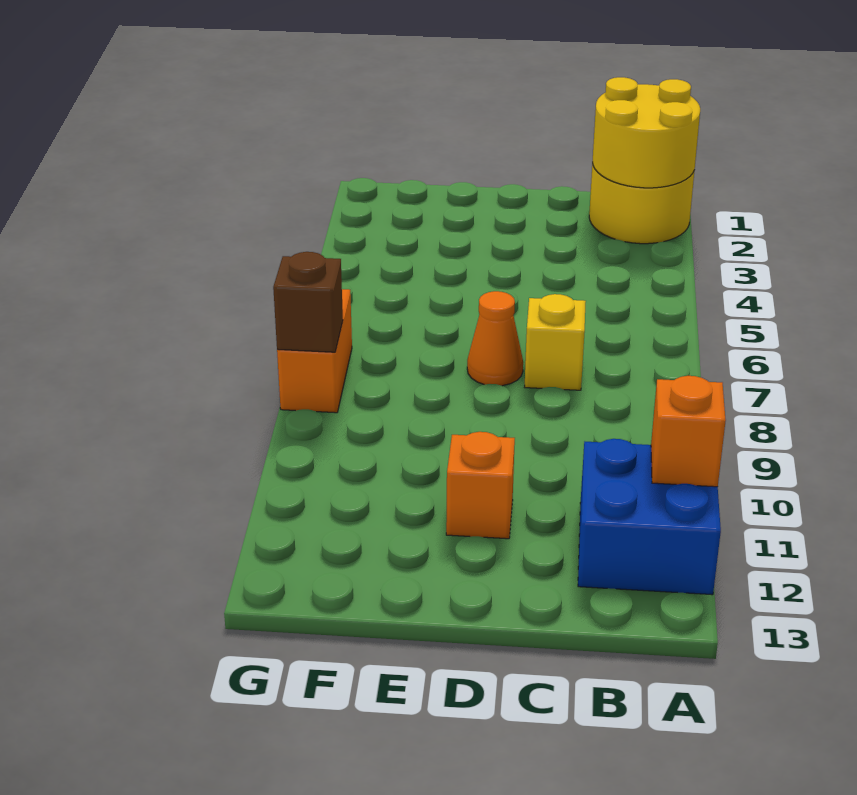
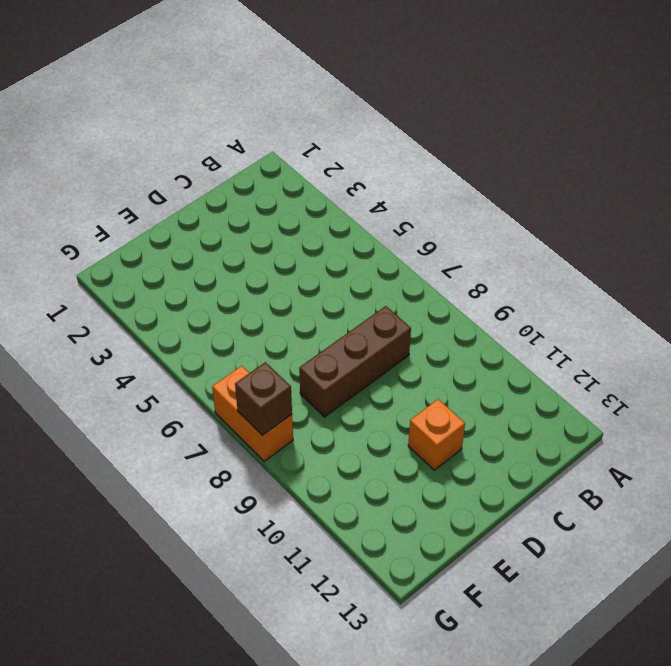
brown 1x3 brick [299,306,411,417] -> none
none -> yellow 2x2 round brick [589,163,694,244]
none -> blue 2x2 brick [578,439,721,595]

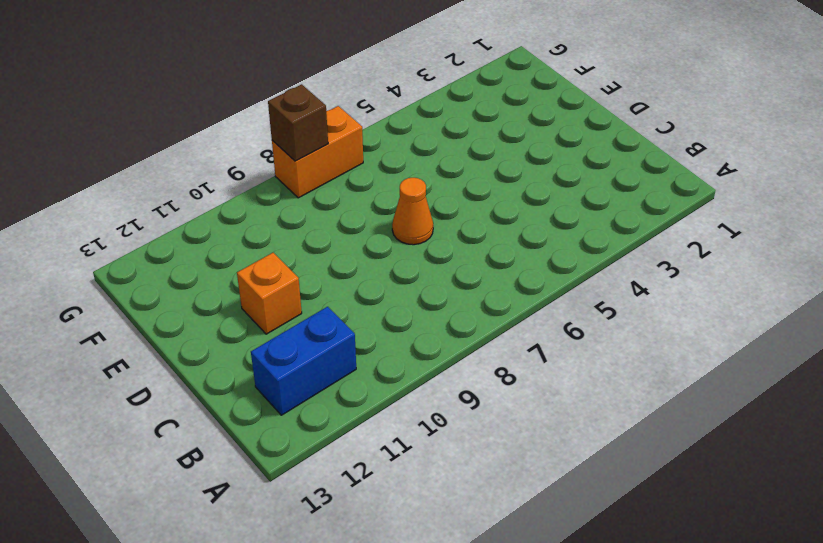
blue 1x2 brick [251,307,356,415] -> blue 2x2 brick [578,439,721,595]
none -> yellow 2x2 round brick [589,163,694,244]
none -> yellow 1x1 brick [525,294,586,390]

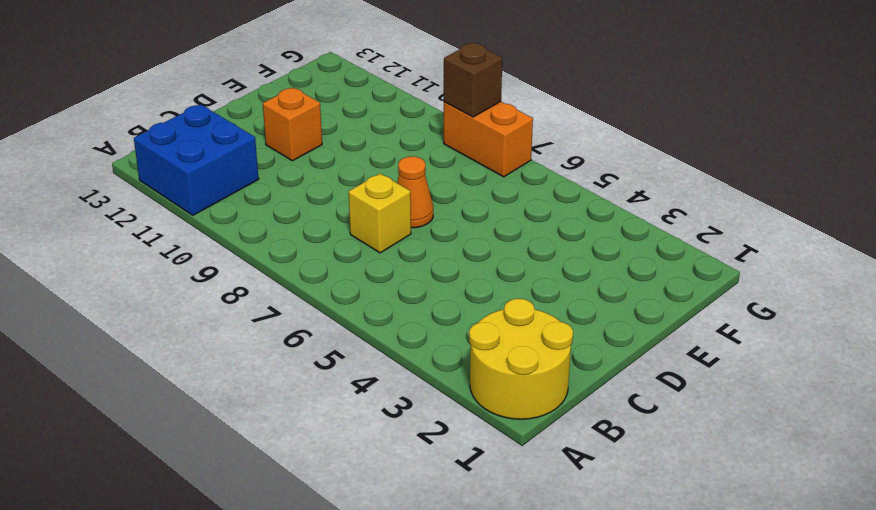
none -> yellow 2x2 round brick [592,77,700,188]
none -> orange 1x1 brick [651,376,726,487]

